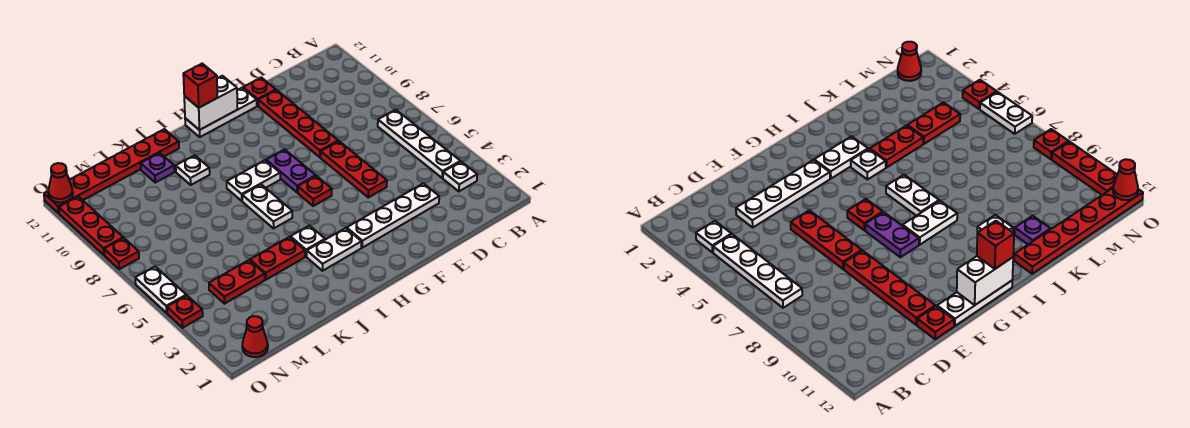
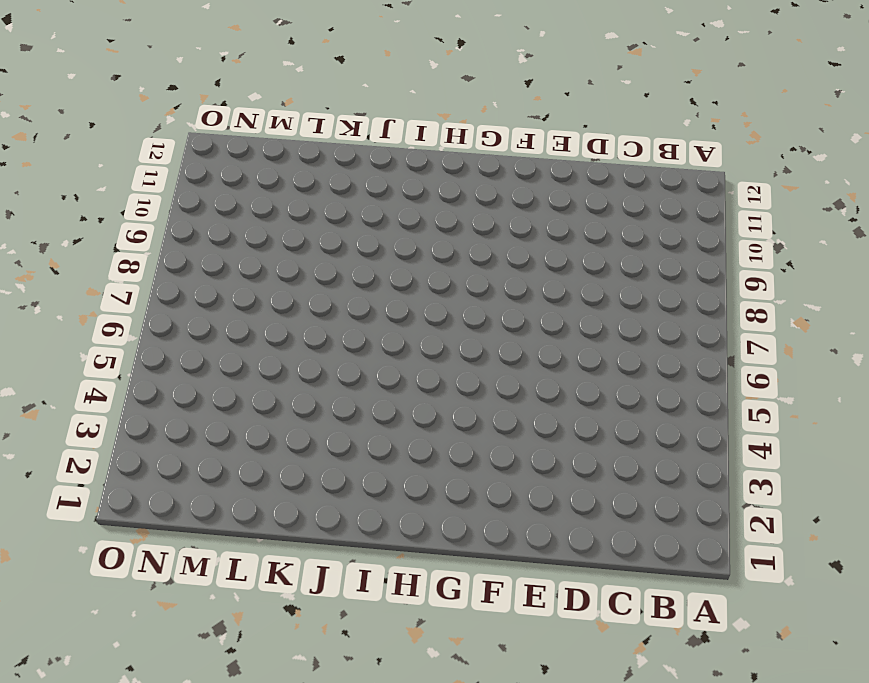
none -> white 1x1 plate [443,162,477,191]
none -> white 1x4 plate [378,110,460,178]
none -> white 1x4 plate [347,183,439,248]

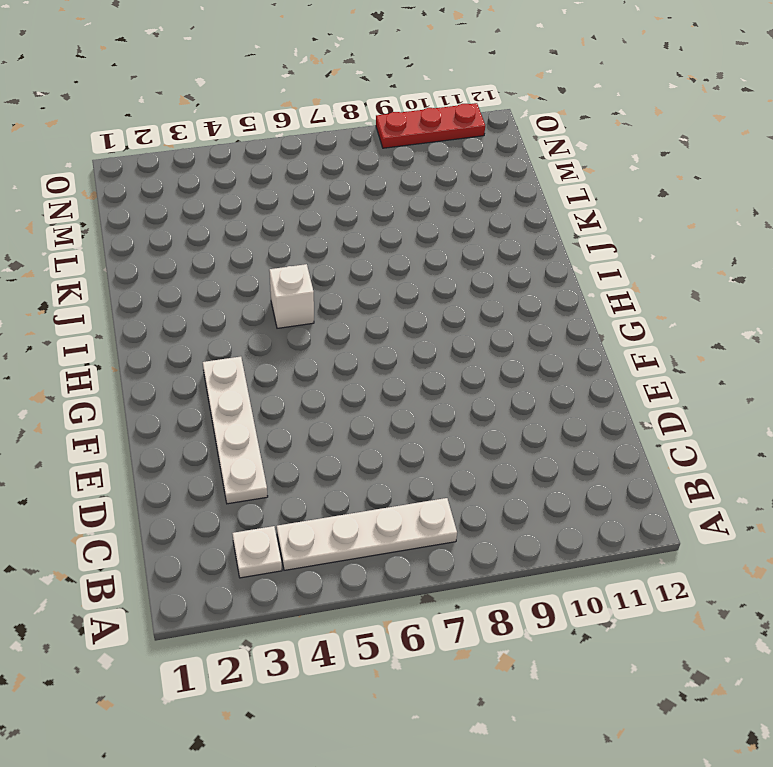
white 1x1 brick [269,264,314,328] -> none
none -> red 1x3 plate [321,141,387,197]
none -> red 1x4 plate [258,90,338,157]
none -> red 1x1 plate [243,78,276,106]

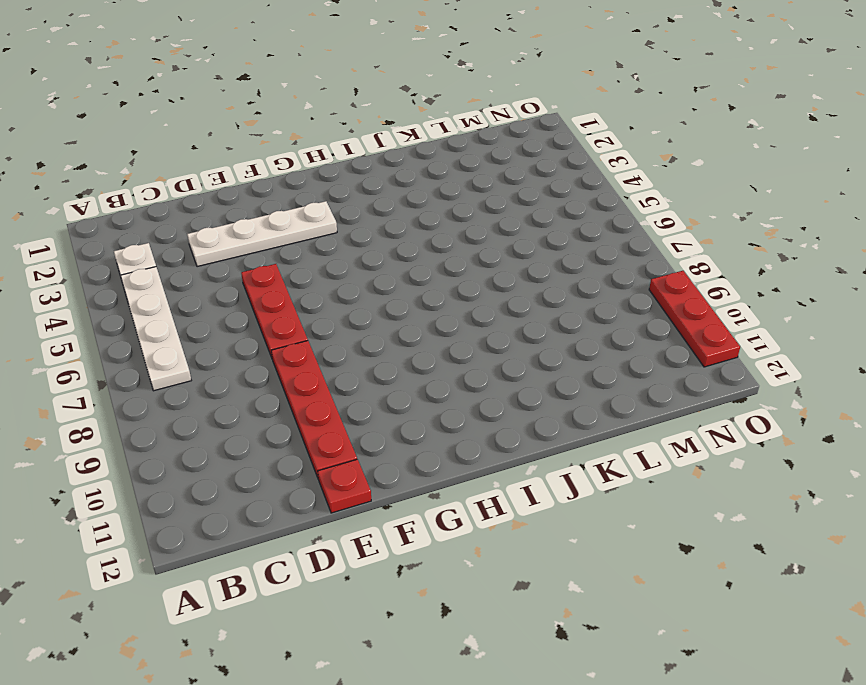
none -> white 1x3 plate [185,88,257,137]
none -> red 1x1 plate [298,176,332,206]
none -> purple 1x2 plate [266,149,316,192]

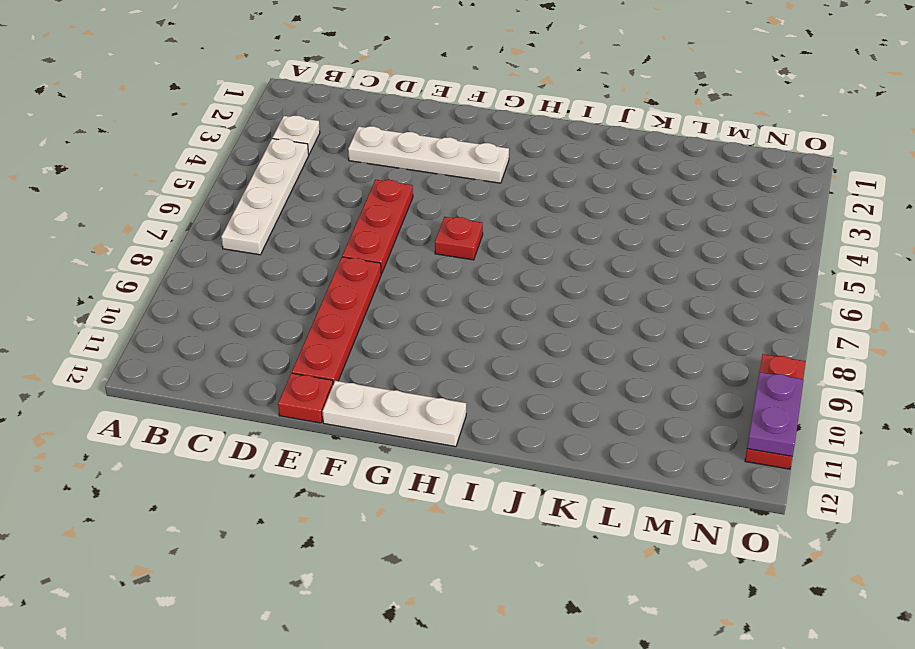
purple 1x2 plate [747,372,804,456] -> purple 1x2 plate moved to [266,149,316,192]
none -> white 1x2 plate [307,228,362,271]
none -> white 1x2 plate [227,160,280,201]
none -> white 1x1 plate [290,226,325,257]

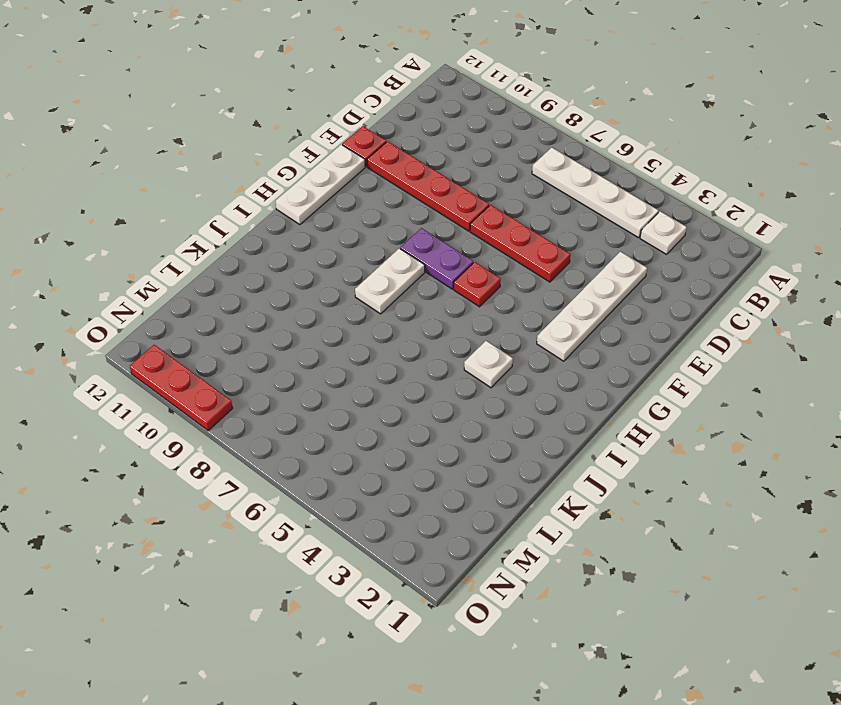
none -> white 1x2 plate [307,228,362,271]
none -> white 1x2 plate [242,184,292,228]
none -> red 1x2 plate [250,237,305,280]

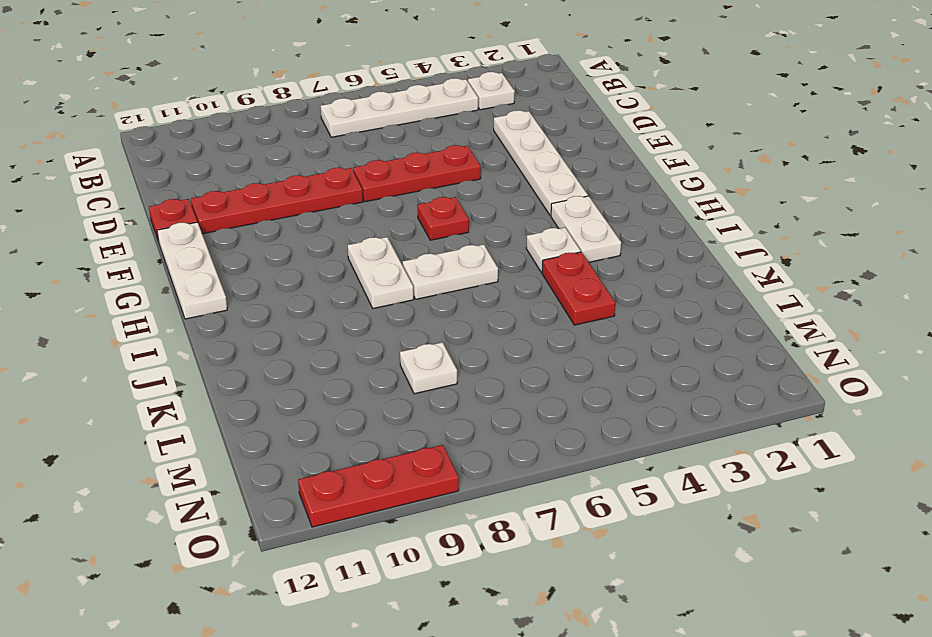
white 1x1 plate [400,342,457,394] -> white 1x1 plate moved to [176,155,210,185]
none -> purple 1x2 plate [266,149,316,192]
none -> red 1x6 plate [44,129,179,213]
none -> purple 1x1 plate [141,153,174,183]

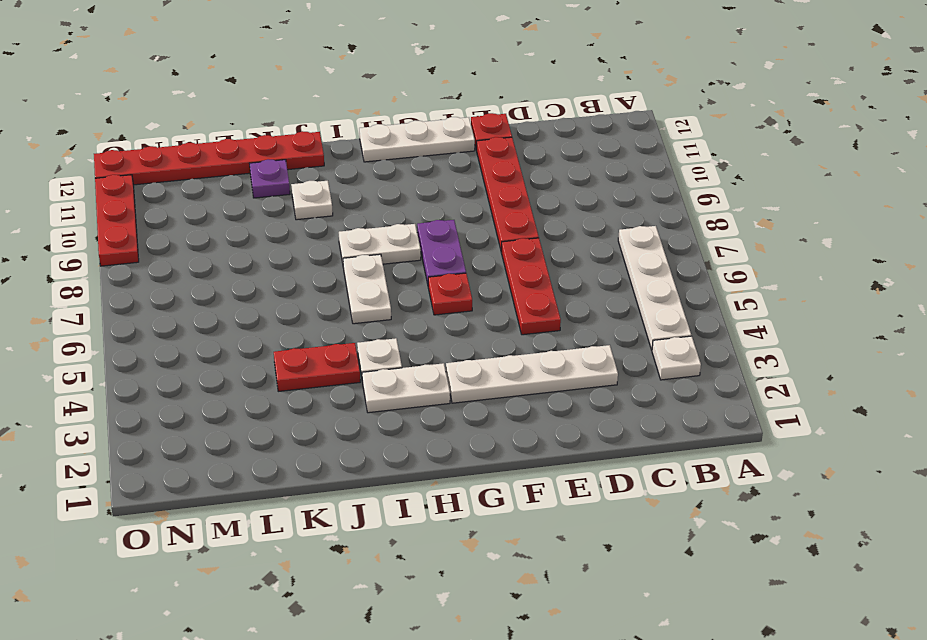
none -> red 1x2 plate [209,260,265,304]
none -> red 1x1 cone [242,316,268,357]
none -> red 1x1 plate [167,295,203,328]

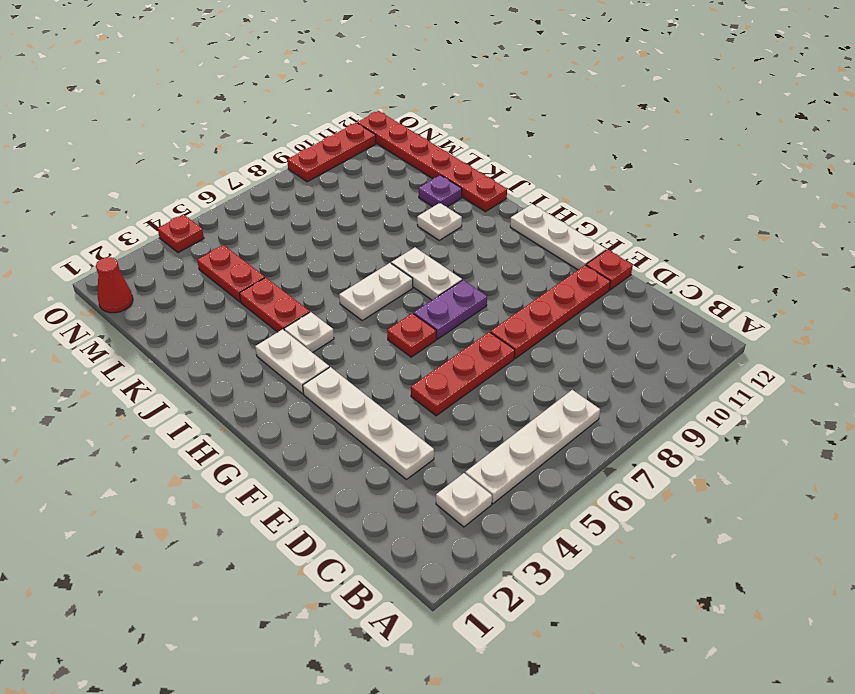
none -> white 1x2 plate [135,267,186,313]
none -> red 1x1 plate [104,238,139,269]
none -> white 1x2 brick [184,76,237,130]

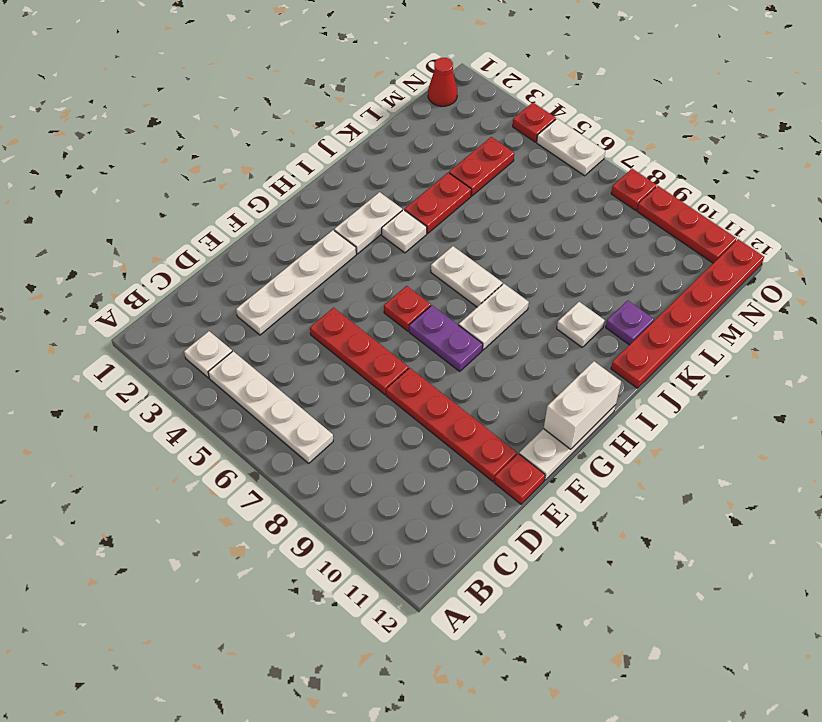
none -> red 1x1 cone [48,163,73,203]
none -> red 1x1 brick [183,64,217,108]

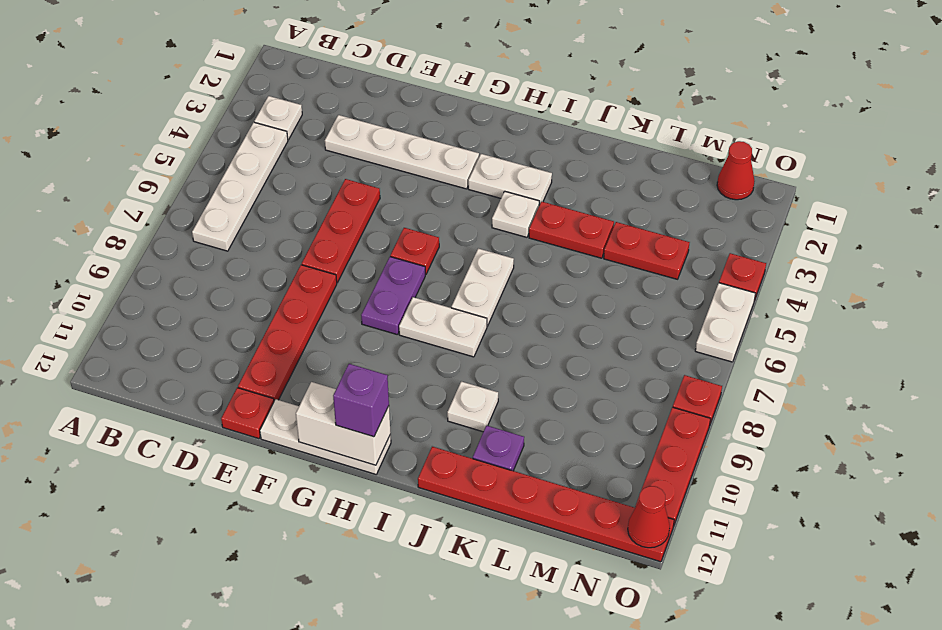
purple 1x1 brick [333,364,389,437] -> red 1x1 brick [183,64,217,108]

